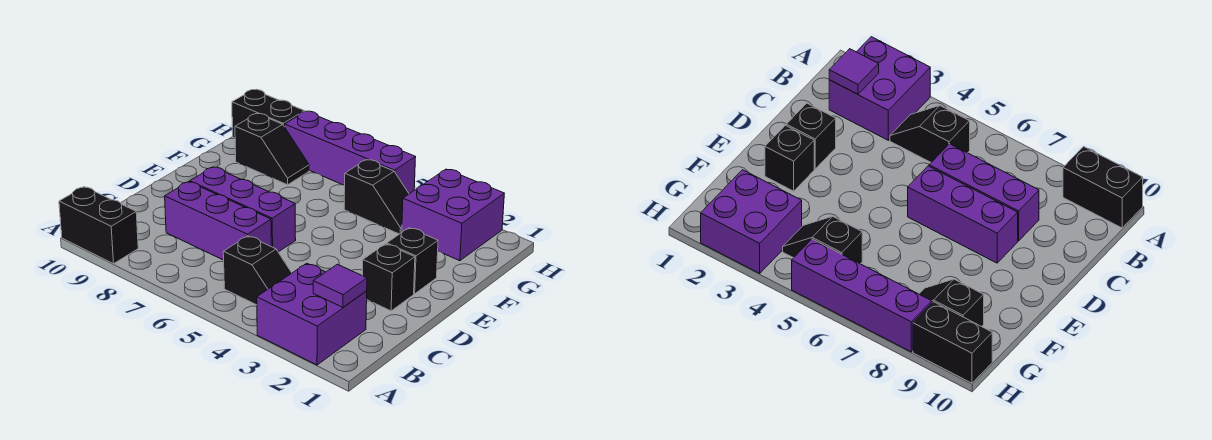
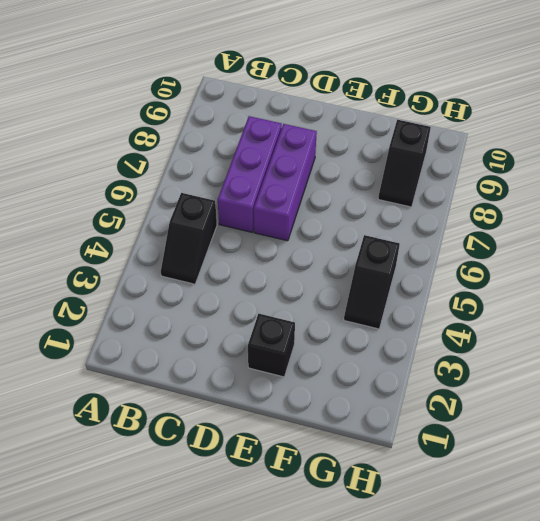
none -> purple 2x2 brick [257,263,367,365]
none -> black 1x2 brick [59,187,138,264]
none -> black 1x1 brick [363,244,415,311]

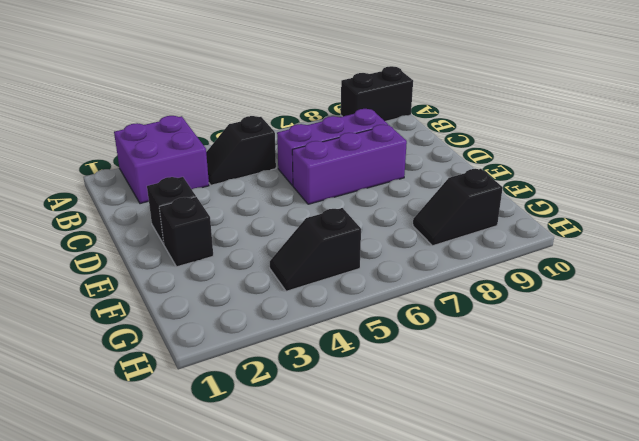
none -> purple 2x2 brick [402,169,504,261]
none -> purple 1x4 brick [285,111,416,194]
none -> black 1x2 brick [232,89,305,138]

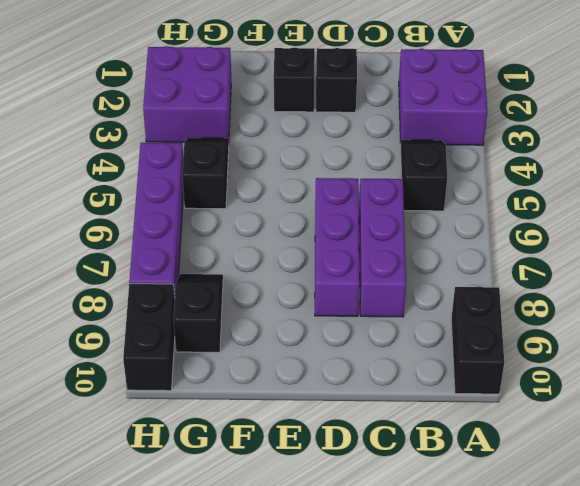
none -> purple 1x1 tile [313,264,367,307]

